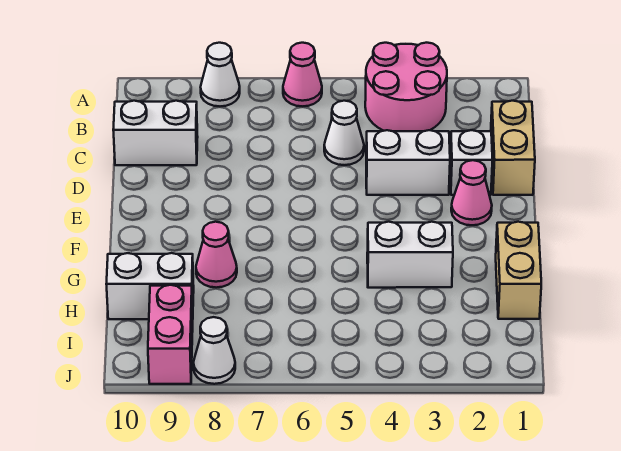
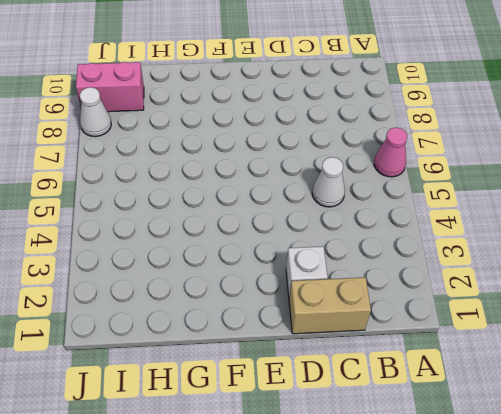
none -> pink 2x2 round brick [365,43,447,131]
none -> white 1x1 cone [201,43,240,106]
none -> white 1x2 brick [113,101,198,165]

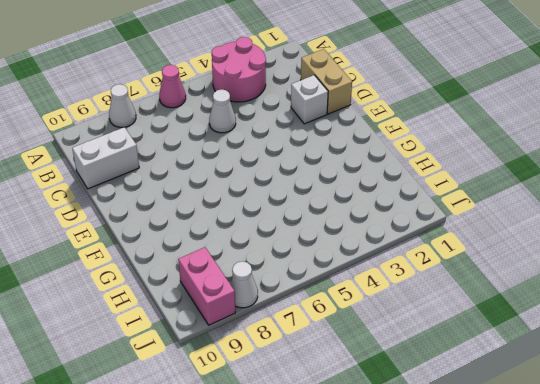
none -> white 1x2 brick [366,130,450,195]
none -> pink 1x1 cone [451,160,492,225]
none -> tan 1x2 brick [496,222,541,319]

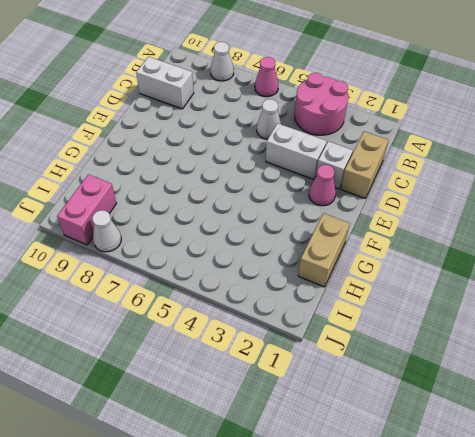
none -> white 1x2 brick [367,222,453,288]
none -> pink 1x1 cone [196,222,237,288]
none -> white 1x2 brick [106,253,194,319]

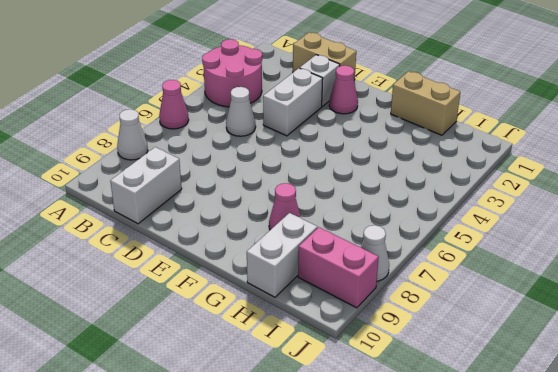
none -> white 1x2 brick [367,222,453,288]

